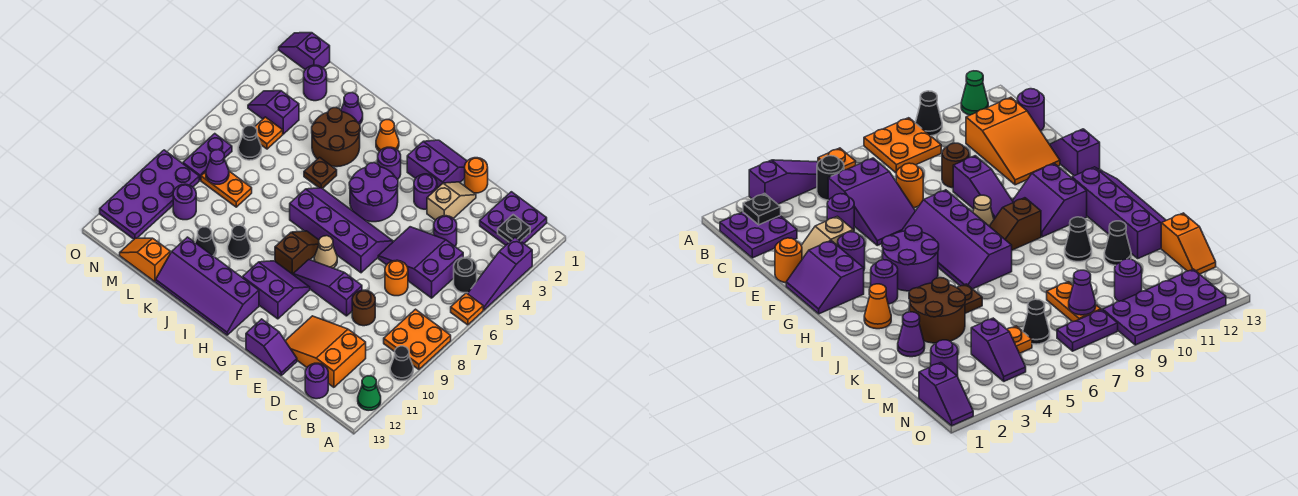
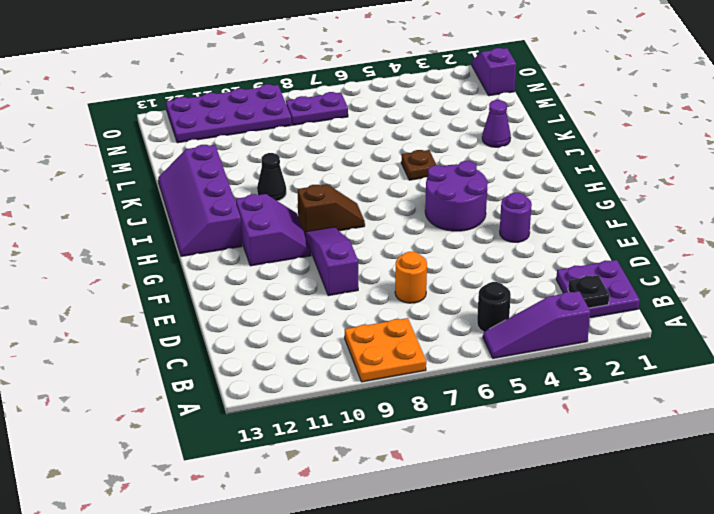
none -> orange 1x1 plate [451,293,483,325]
none -> black 1x1 cone [390,346,413,381]
none -> green 1x1 cone [358,376,381,411]
none -> purple 2x3 slope [378,227,463,298]

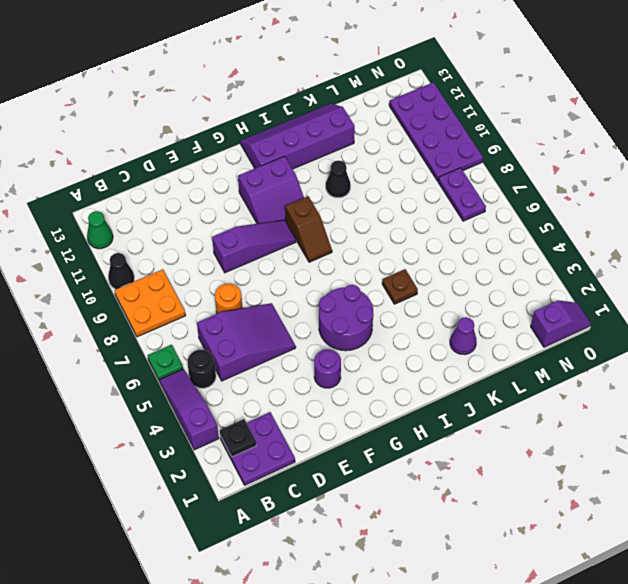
green 1x1 plate [148,345,183,380] -> orange 1x1 plate [451,293,483,325]
none -> orange 2x3 slope [286,316,366,387]
none -> purple 1x1 round brick [305,363,328,399]
none -> purple 1x1 round brick [434,216,457,246]
none -> brown 1x1 round brick [352,290,375,326]

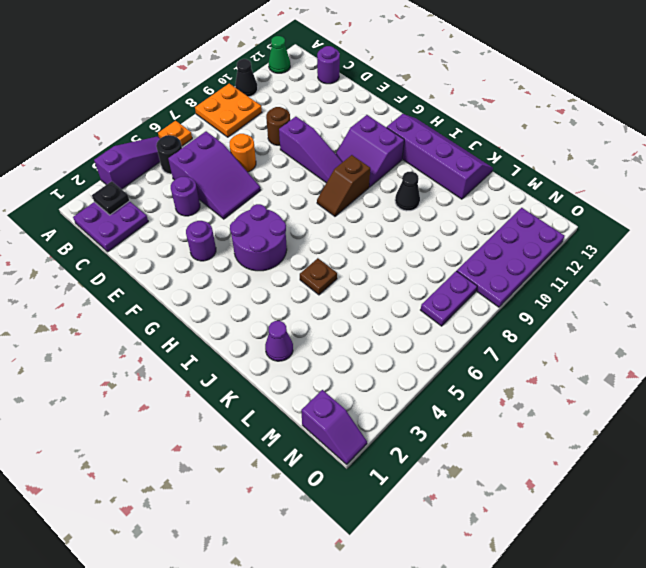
none -> orange 2x3 slope [286,316,366,387]
none -> orange 1x1 round brick [465,158,488,193]
none -> tan 1x2 slope [427,182,476,220]
none -> purple 1x2 slope [246,319,297,375]

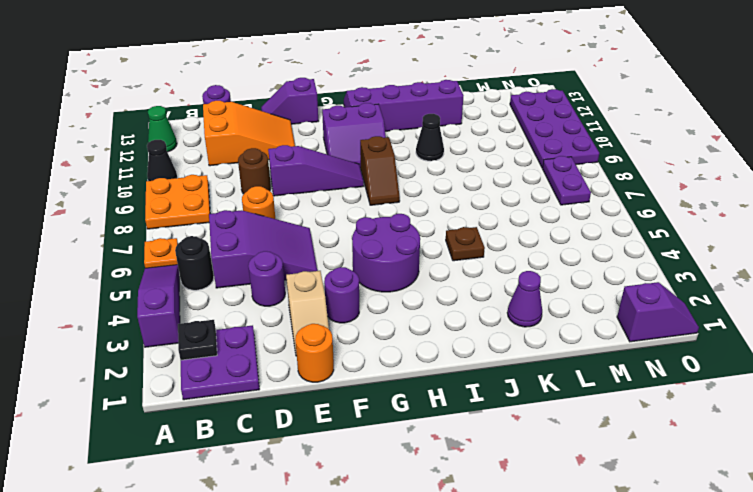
none -> purple 2x2 slope [407,140,467,188]
none -> purple 2x4 slope [290,188,393,273]
none -> tan 1x1 cone [314,236,337,268]
none -> purple 1x1 round brick [378,147,401,180]

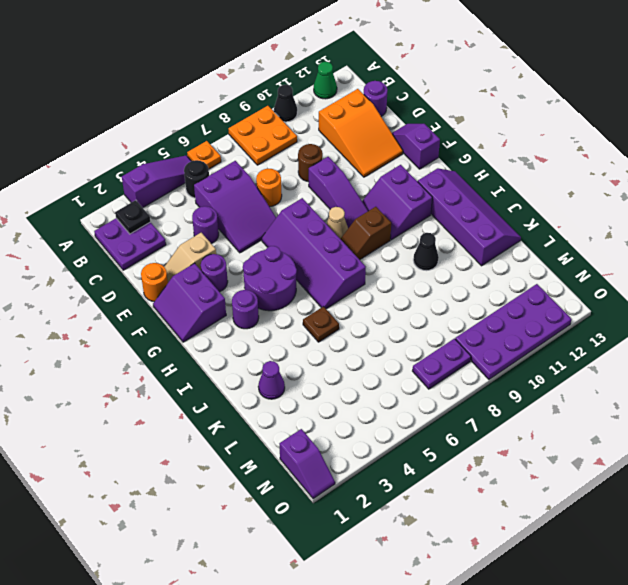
none -> orange 1x1 cone [376,120,399,152]
none -> brown 2x2 round brick [312,108,360,167]
none -> black 1x1 cone [195,227,216,257]
none -> orange 1x2 plate [201,171,252,207]

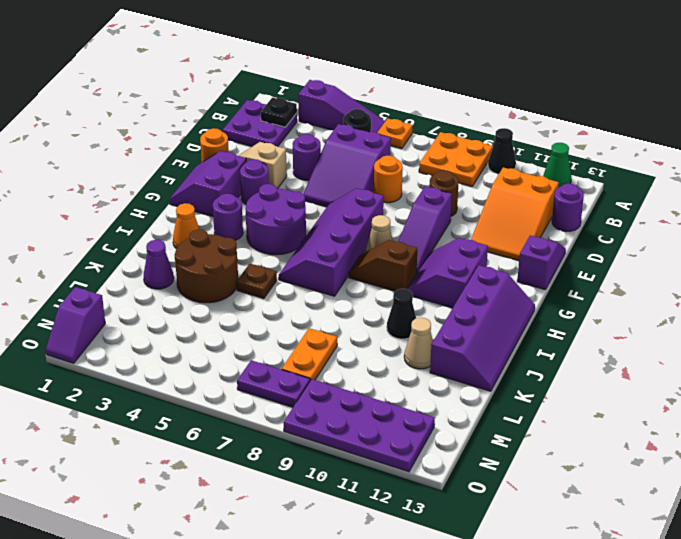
tan 1x1 cone [404,318,433,369] -> black 1x1 cone [195,227,216,257]
none -> orange 1x2 slope [120,238,170,282]
none -> purple 1x1 round brick [304,65,327,101]
none -> purple 1x2 slope [248,91,299,134]
none -> orange 1x1 plate [255,117,283,149]

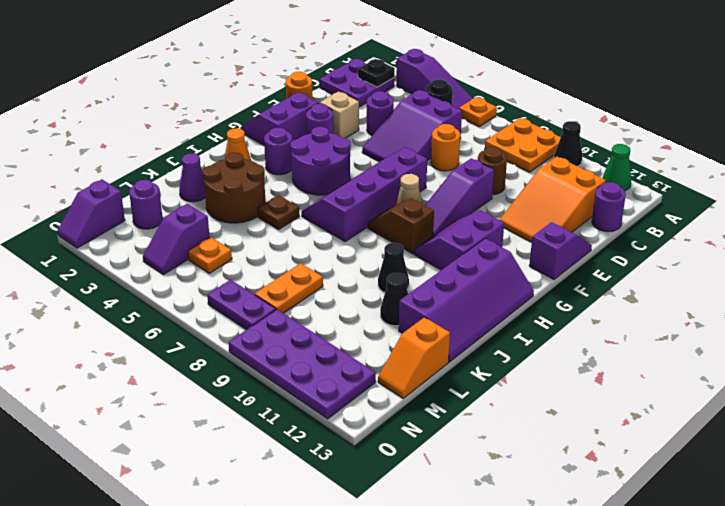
none -> black 1x1 cone [238,126,261,160]
none -> purple 1x1 round brick [173,184,196,220]
none -> purple 1x1 cone [206,150,229,184]

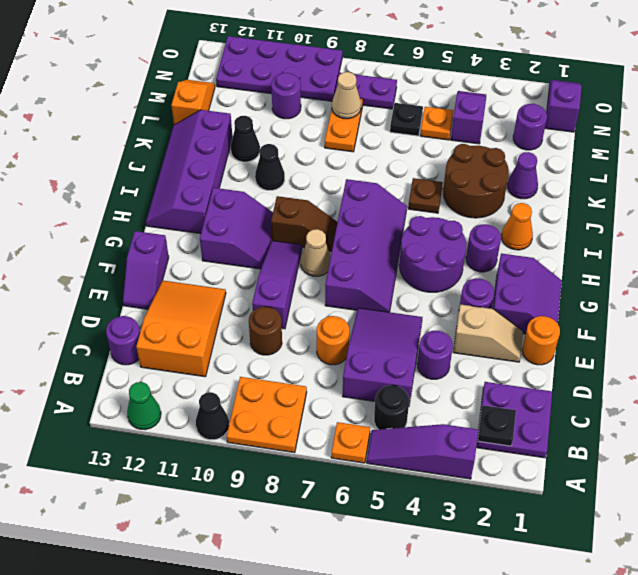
black 1x1 plate [390,103,423,136] -> black 1x1 cone [238,126,261,160]
tan 1x1 cone [332,72,361,119] -> purple 1x1 cone [206,150,229,184]

